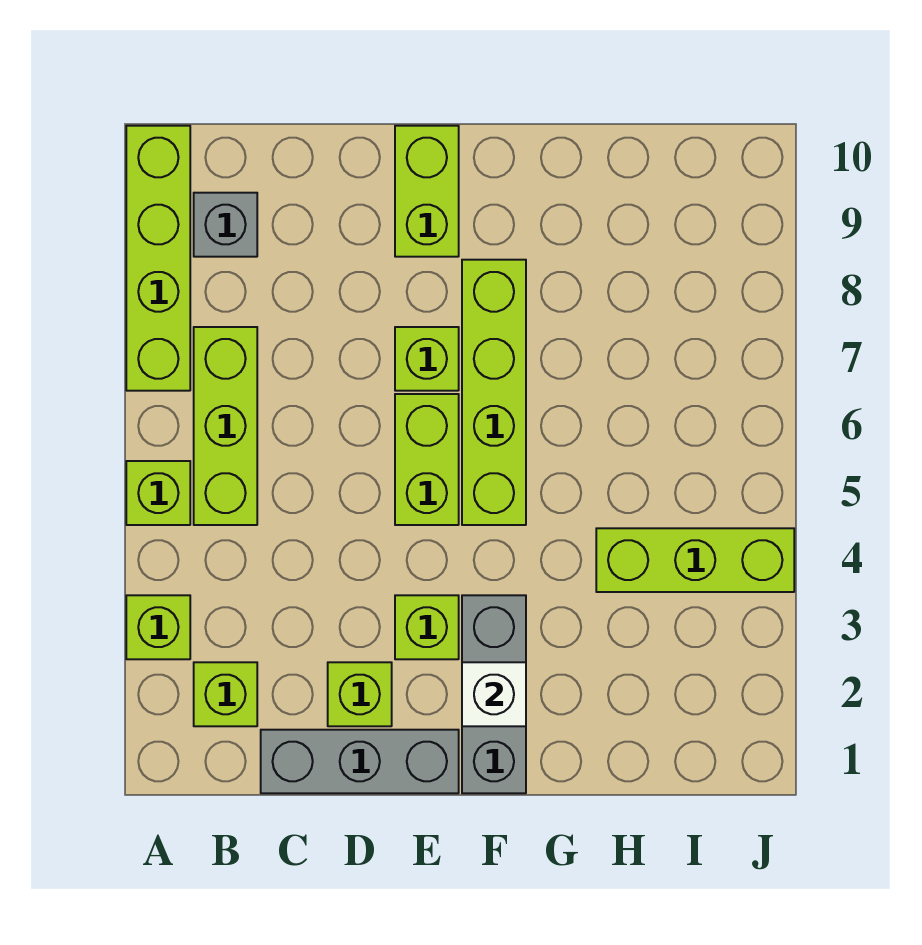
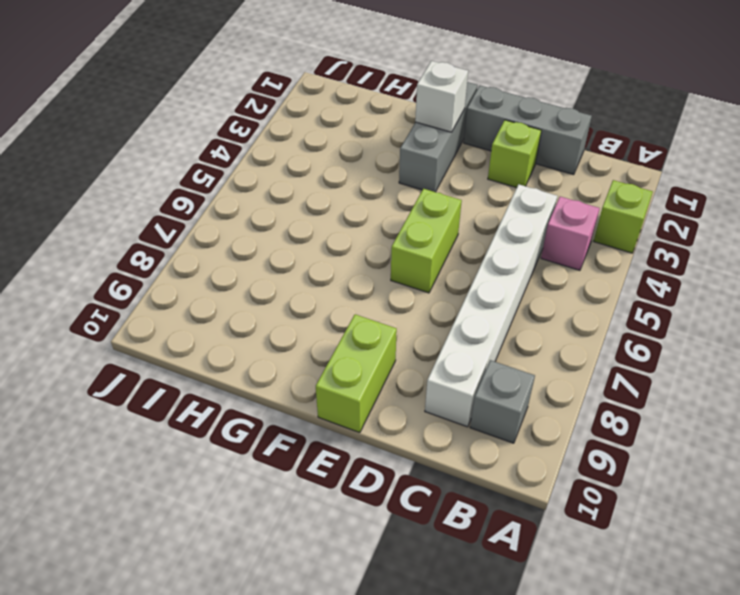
pink 1x1 brick [541,197,600,270] -> none
white 1x6 brick [425,184,557,427] -> none
none -> lime 1x1 brick [126,461,190,525]
none -> lime 1x4 brick [126,126,190,391]
none -> lime 1x1 brick [194,662,257,726]

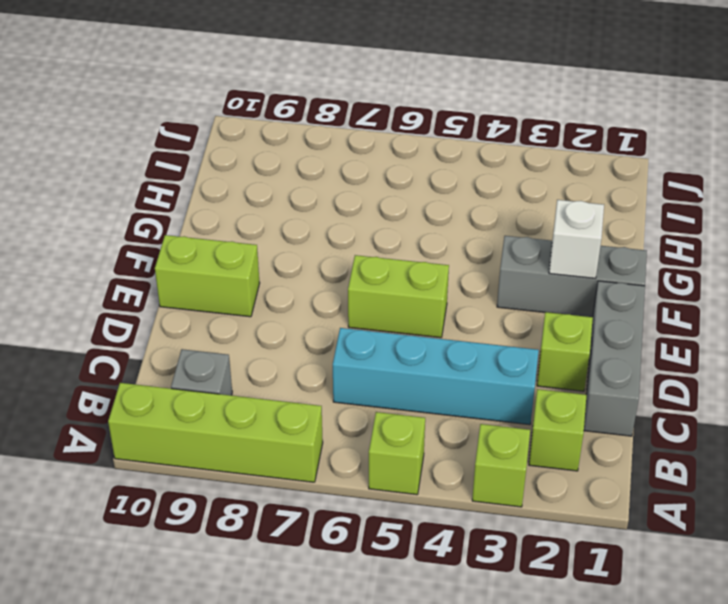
cyan 1x4 brick [333,328,539,425] -> none
none -> lime 1x3 brick [194,327,257,525]
none -> lime 1x1 brick [395,595,459,659]
none -> lime 1x1 brick [395,327,459,391]

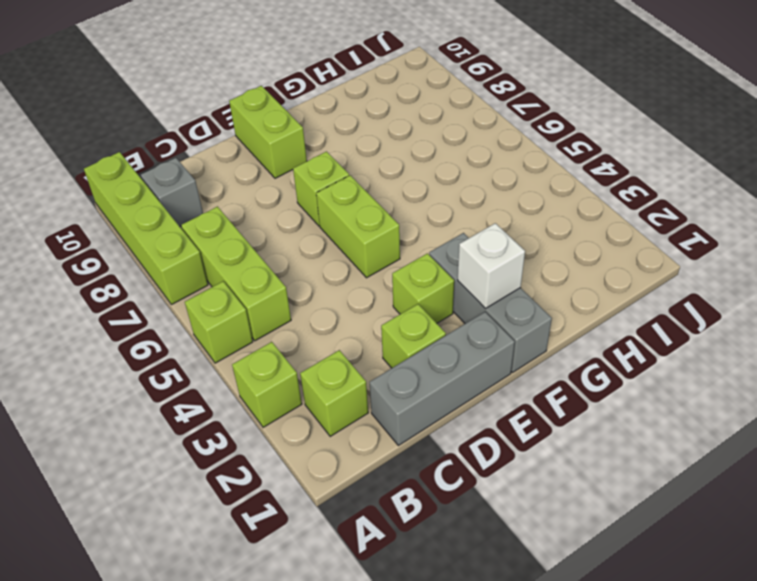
none -> lime 1x4 brick [462,260,526,525]
none -> lime 1x3 brick [596,528,794,592]

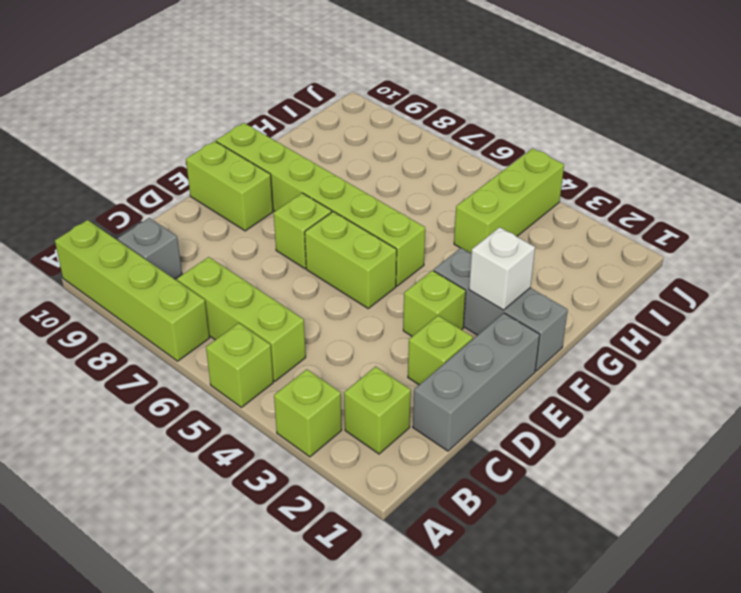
lime 1x6 brick [216,123,425,286] -> lime 1x4 brick [462,260,526,525]

